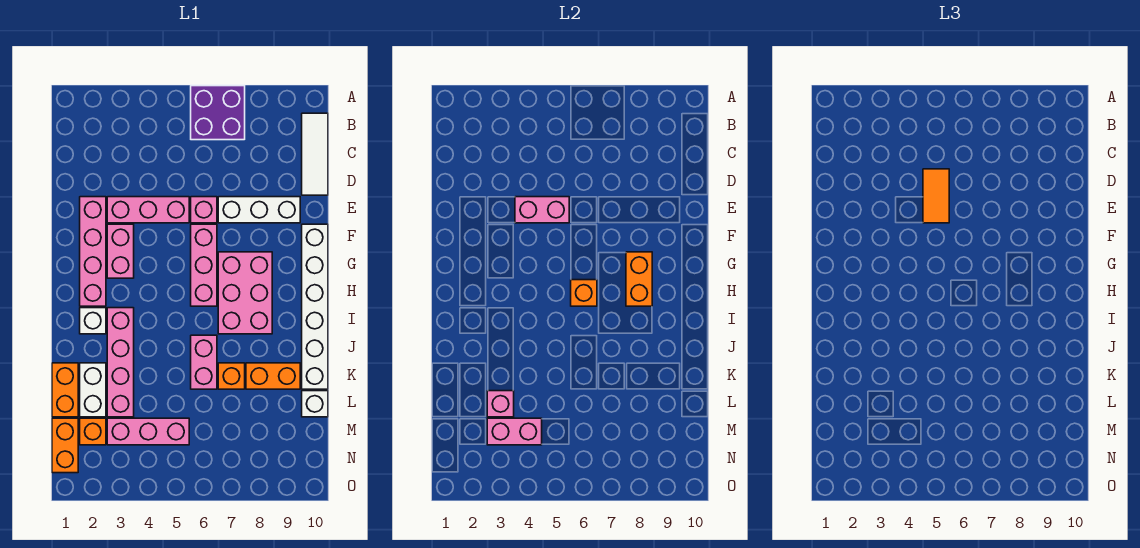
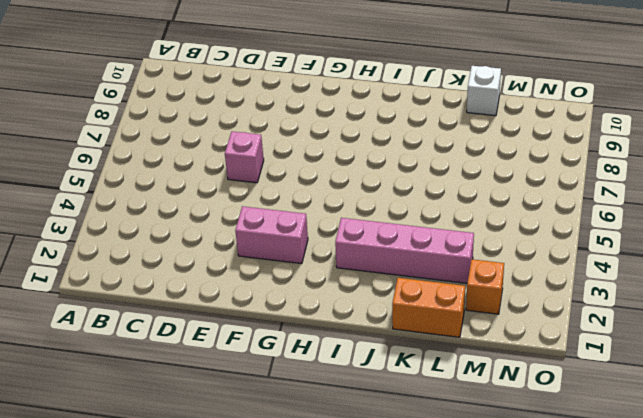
none -> purple 2x2 brick [191,86,245,140]
none -> white 1x3 tile [302,113,328,195]
none -> pink 1x4 brick [80,197,106,306]

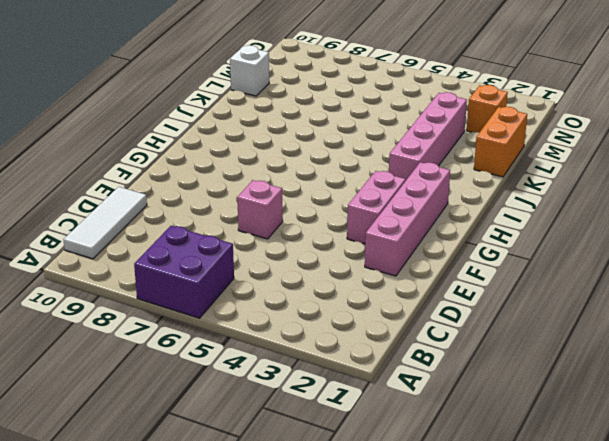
none -> pink 1x3 brick [107,197,189,223]
none -> white 1x3 brick [218,197,300,223]
none -> pink 1x3 brick [191,224,217,306]

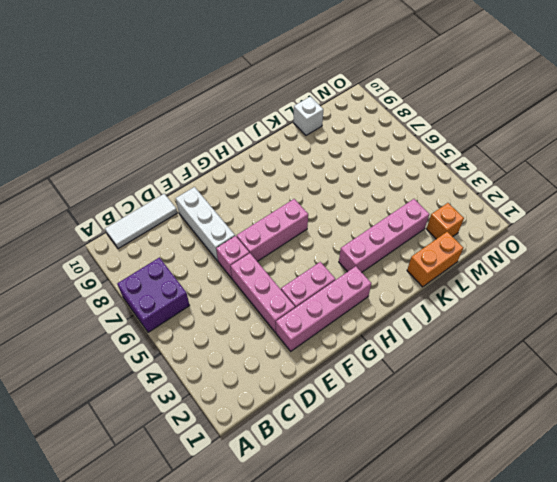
none -> white 1x6 brick [302,224,328,389]
none -> pink 2x3 brick [218,252,272,334]
none -> white 1x1 brick [80,308,106,334]

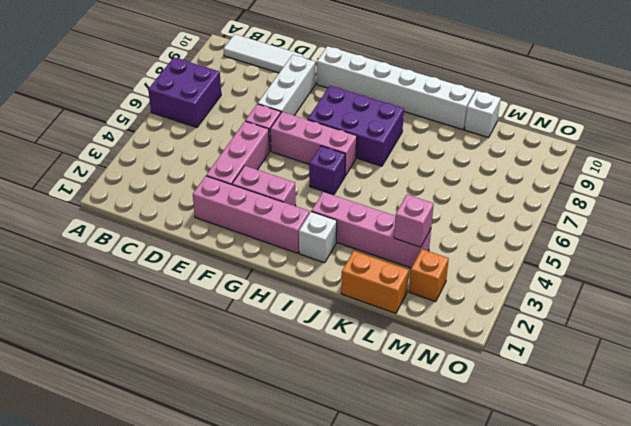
purple 2x3 brick [308,86,404,166] -> pink 2x3 brick [218,252,272,334]
purple 1x1 brick [309,146,345,195] -> none
none -> pink 1x2 brick [191,335,217,389]
none -> white 1x2 brick [80,363,106,417]
none -> orange 1x1 brick [218,363,245,389]

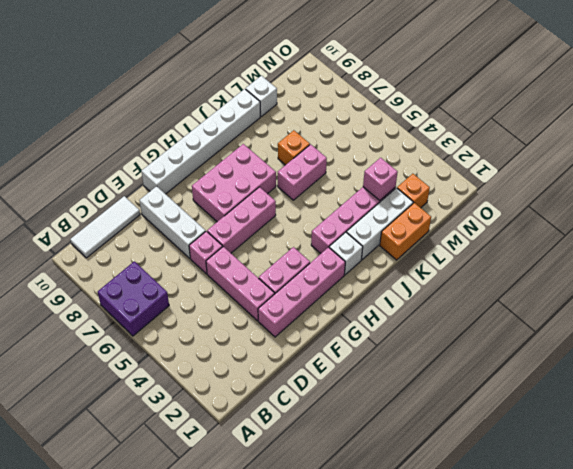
white 1x3 brick [347,188,413,260] -> white 1x2 brick [80,363,106,417]
none -> orange 1x2 brick [246,363,300,389]
none -> orange 1x2 brick [52,418,78,473]
none -> pink 1x3 brick [107,418,189,445]

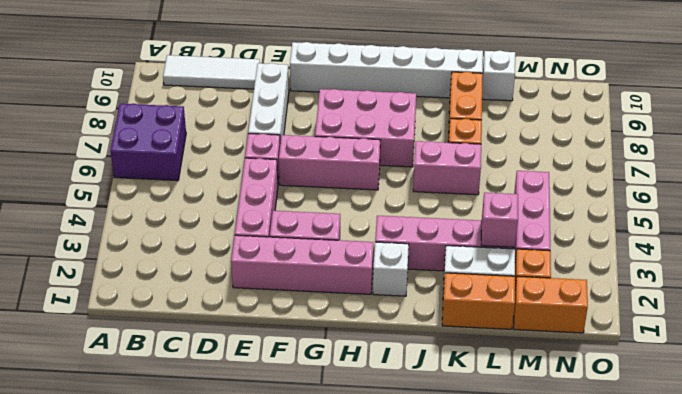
none -> pink 1x2 brick [515,197,569,223]
none -> orange 1x2 brick [626,252,652,306]
none -> orange 1x1 brick [571,280,597,306]

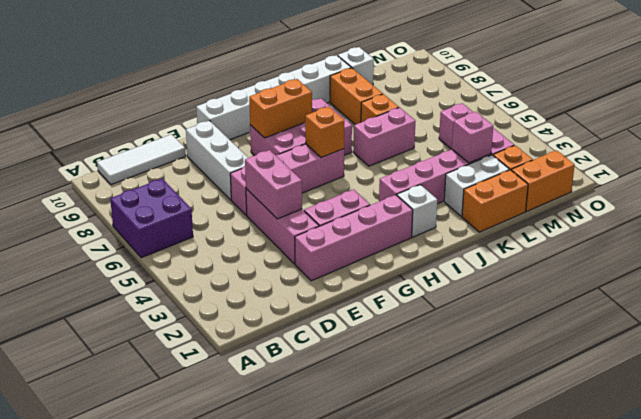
none -> pink 1x2 brick [487,418,542,445]
none -> orange 1x2 tile [923,169,949,223]

